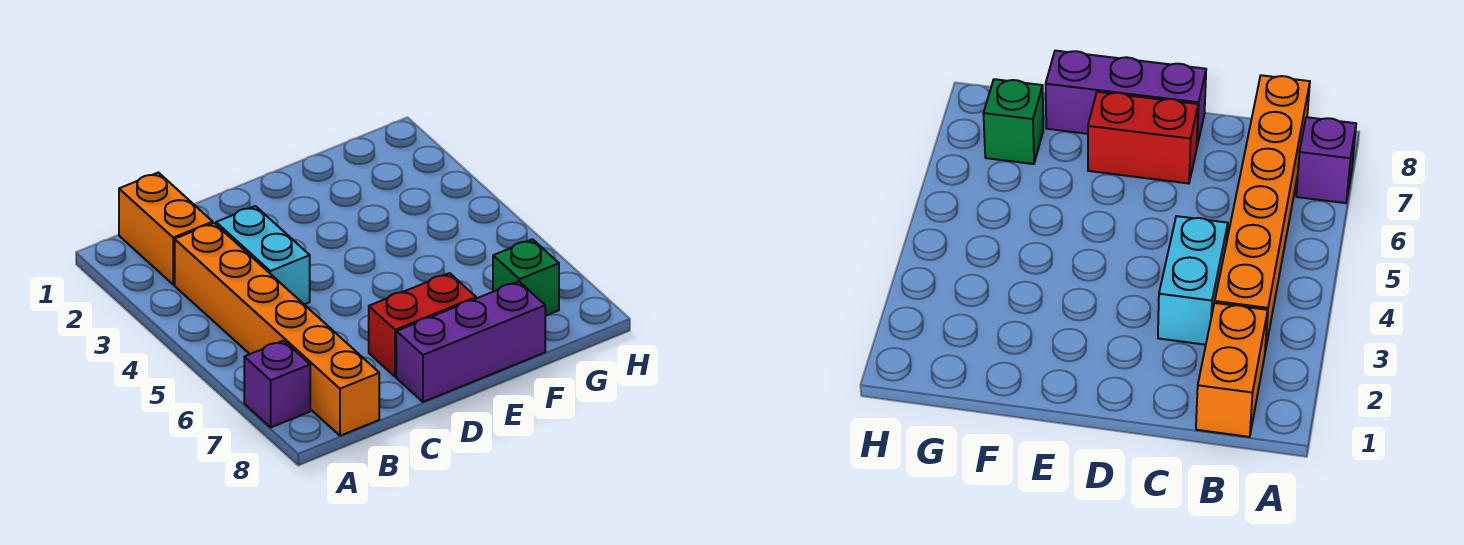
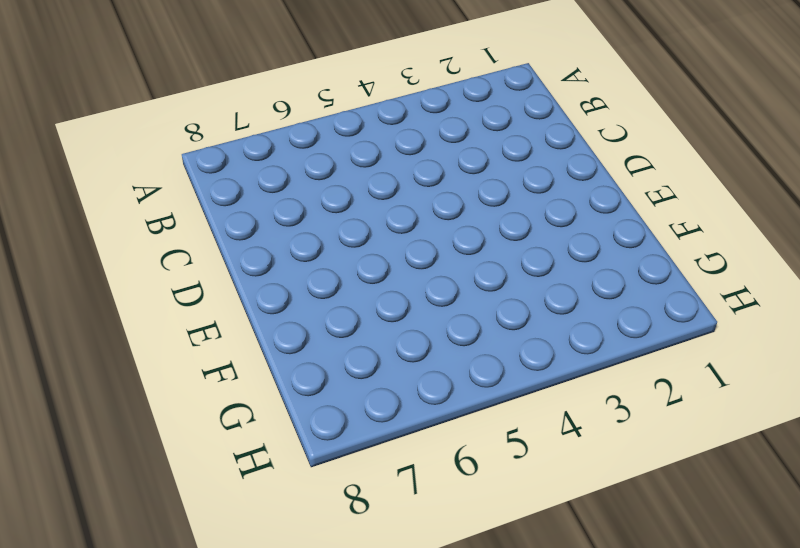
none -> purple 1x1 brick [244,341,310,427]
none -> orange 1x2 brick [119,173,213,285]

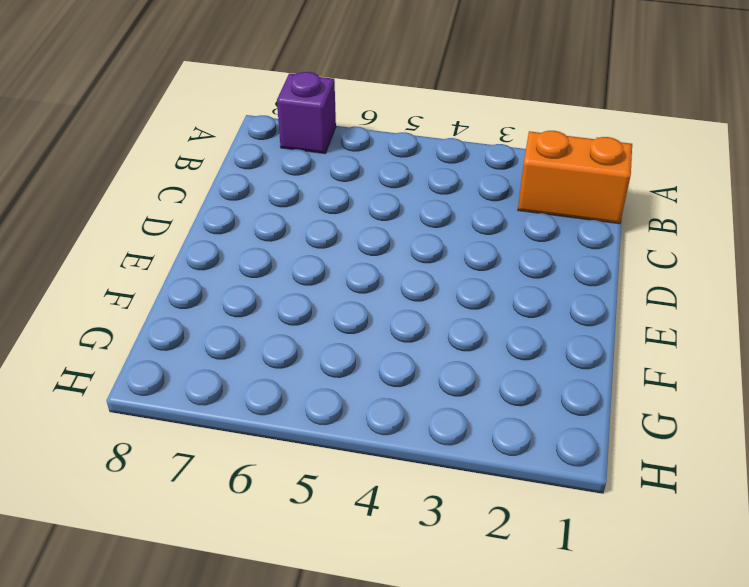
none -> orange 1x6 brick [175,223,379,436]
none -> cyan 1x2 brick [216,206,310,304]

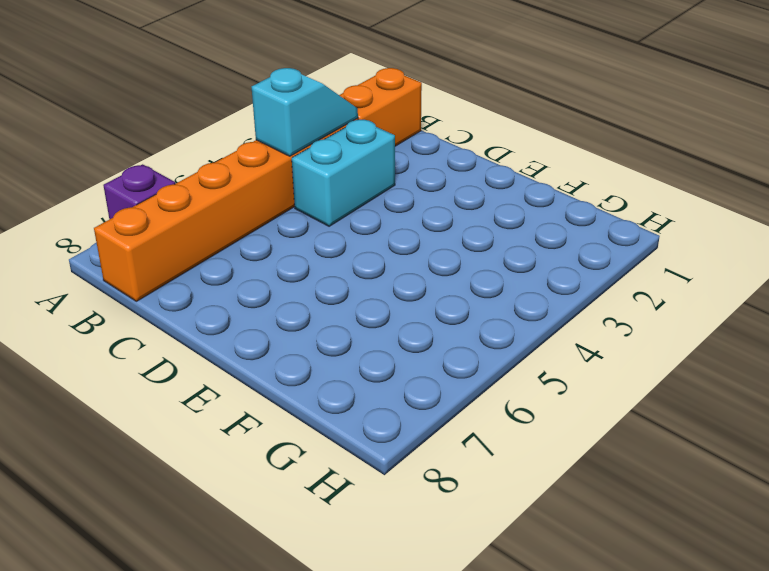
cyan 1x2 slope [252,68,358,156] -> none
none -> red 1x2 brick [369,273,476,377]
none -> purple 1x3 brick [396,281,545,402]

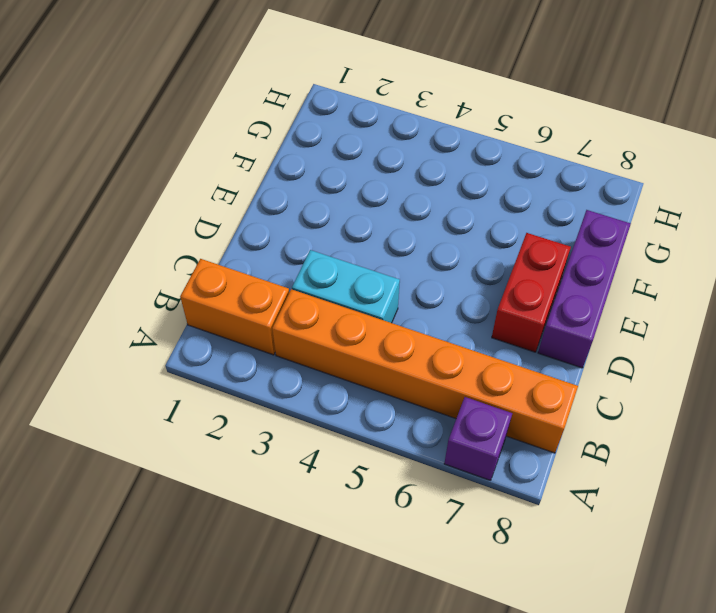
none -> green 1x1 brick [493,239,559,316]

